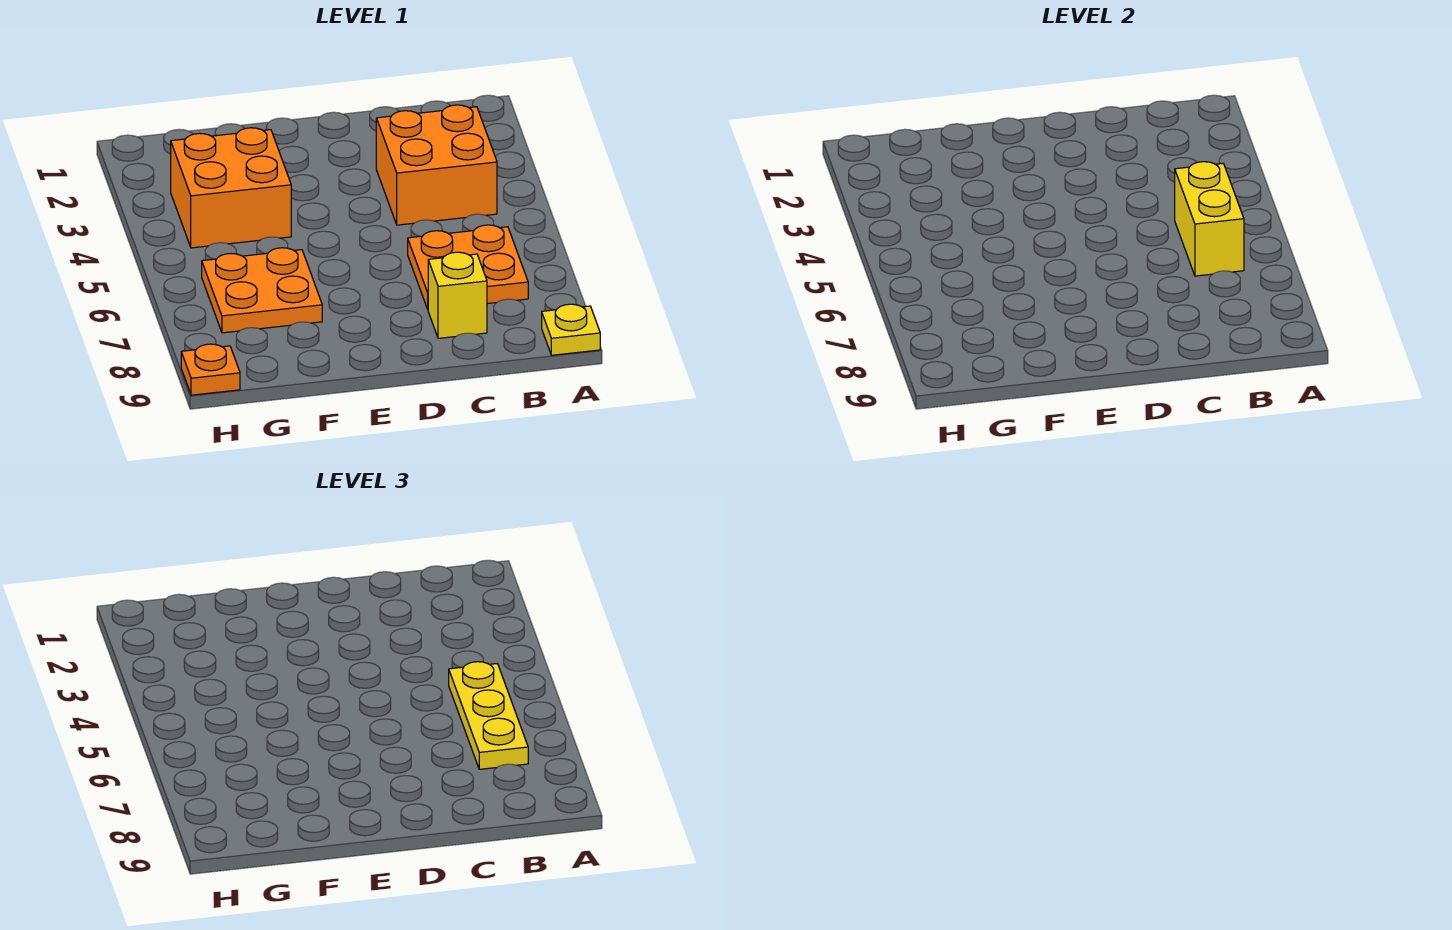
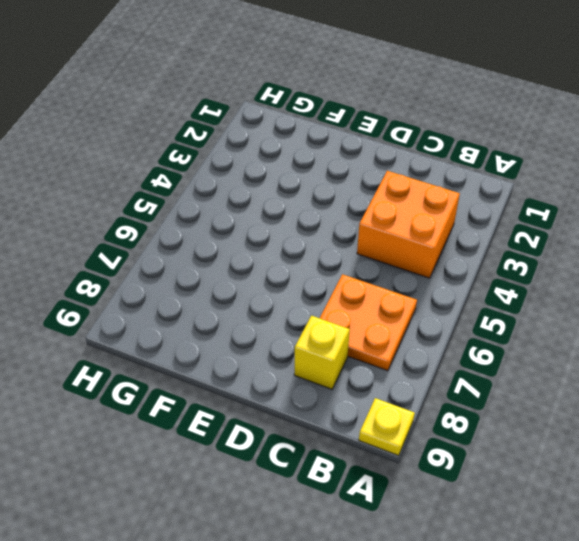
none -> orange 2x2 brick [171,128,291,248]
none -> orange 2x2 plate [202,248,322,333]

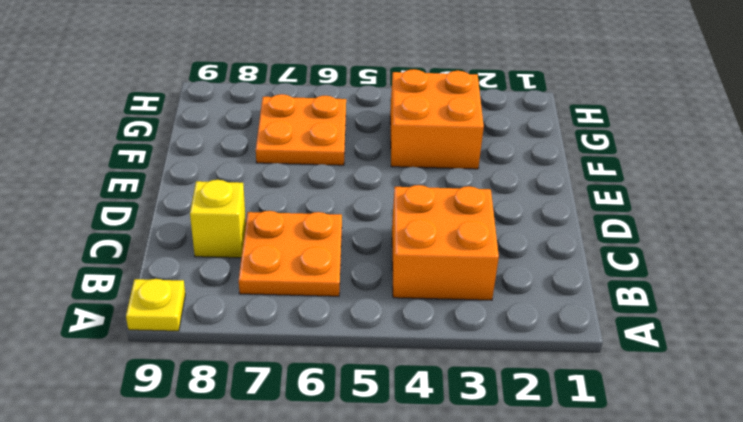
none -> orange 1x1 plate [181,344,240,395]
none -> yellow 1x2 brick [1175,162,1244,276]

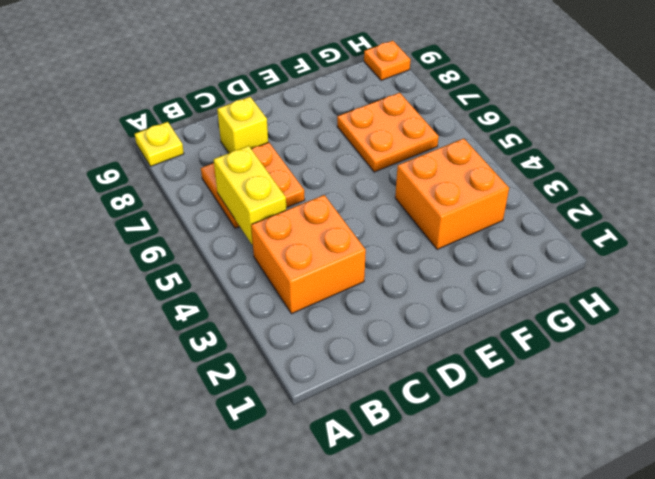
none -> yellow 1x3 plate [449,662,528,769]

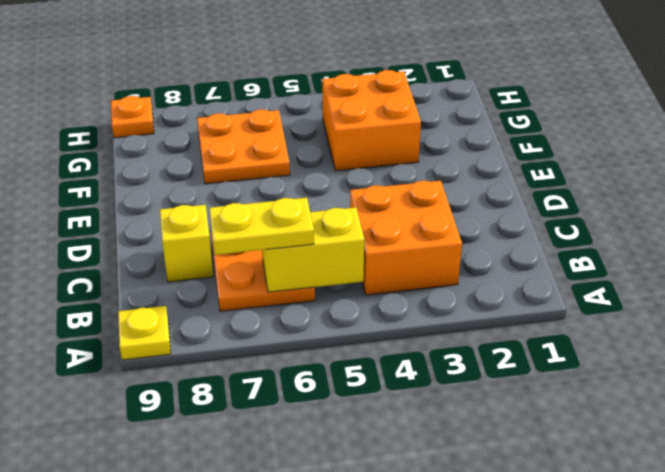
yellow 1x2 plate [209,198,314,255] -> yellow 1x3 plate [449,662,528,769]

